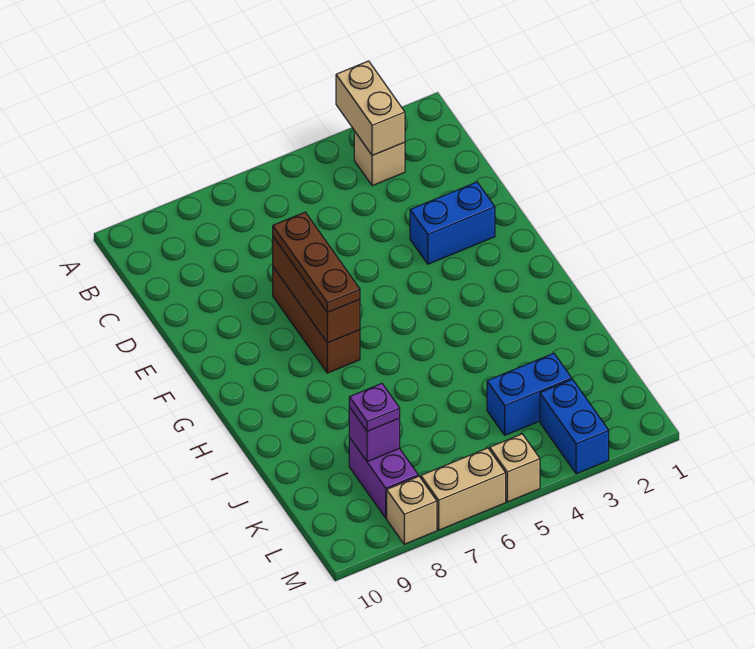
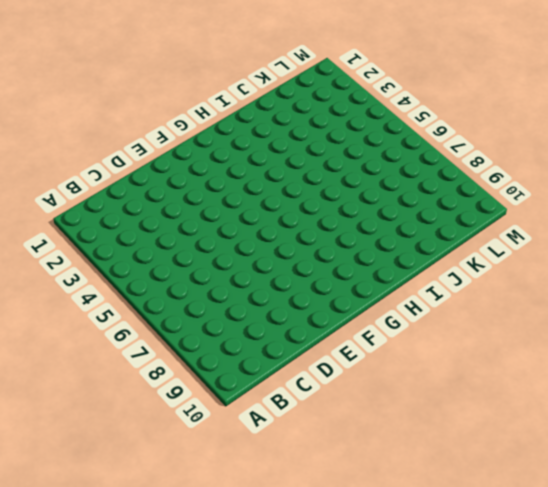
none -> tan 1x1 brick [354,131,405,186]
none -> blue 1x2 brick [410,182,495,264]
none -> brown 1x3 brick [273,267,360,373]

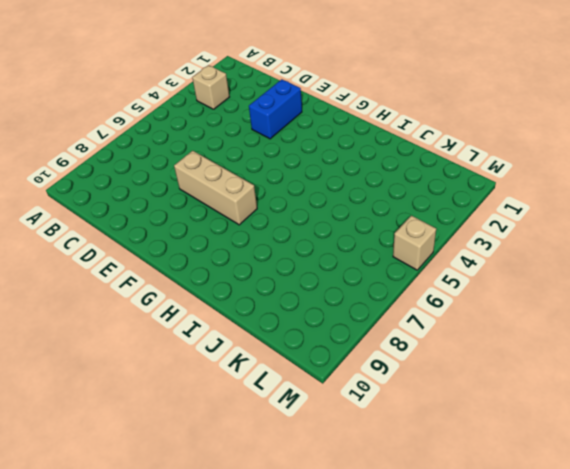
tan 1x3 brick [174,151,257,225] -> brown 1x3 brick [273,267,360,373]
none -> blue 1x2 brick [487,353,572,435]
none -> purple 1x2 brick [349,437,418,518]
none -> blue 1x2 brick [540,379,609,474]

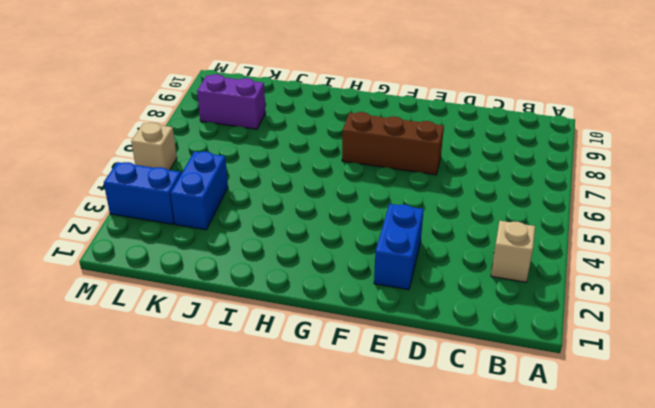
none -> tan 1x2 brick [421,448,506,530]
none -> tan 1x1 brick [387,476,437,544]
none -> tan 1x2 brick [336,61,405,156]

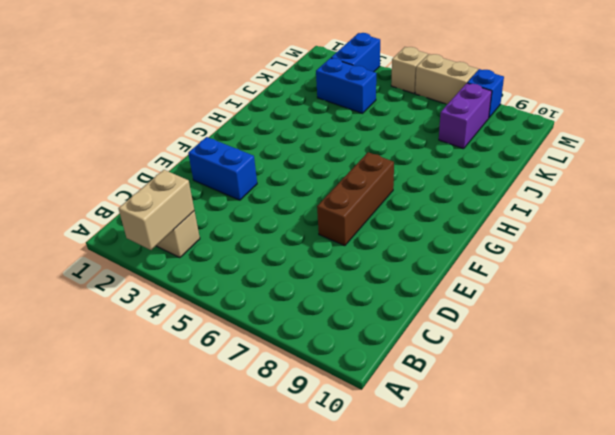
blue 1x1 brick [467,69,504,118] -> tan 1x1 brick [387,476,437,544]
none -> brown 1x3 brick [273,237,360,343]
none -> purple 1x1 brick [349,407,400,462]
none -> brown 1x3 plate [273,212,360,312]

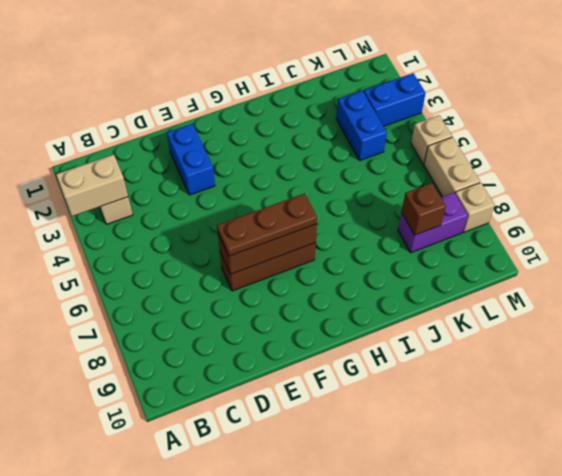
brown 1x1 brick [402,183,446,235] -> purple 1x1 brick [349,407,400,462]
none -> purple 1x1 plate [349,383,400,431]

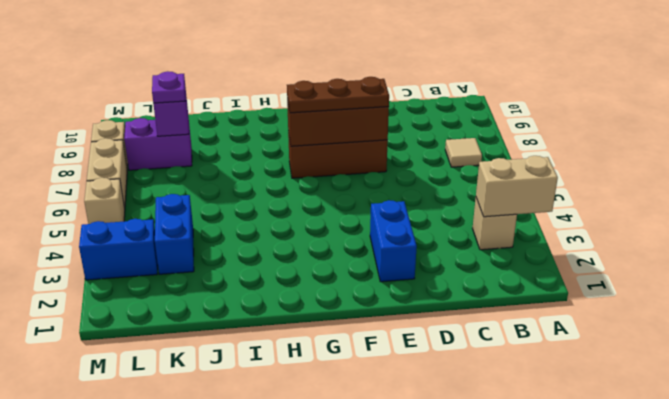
tan 1x1 tile [445,138,482,167] -> none

